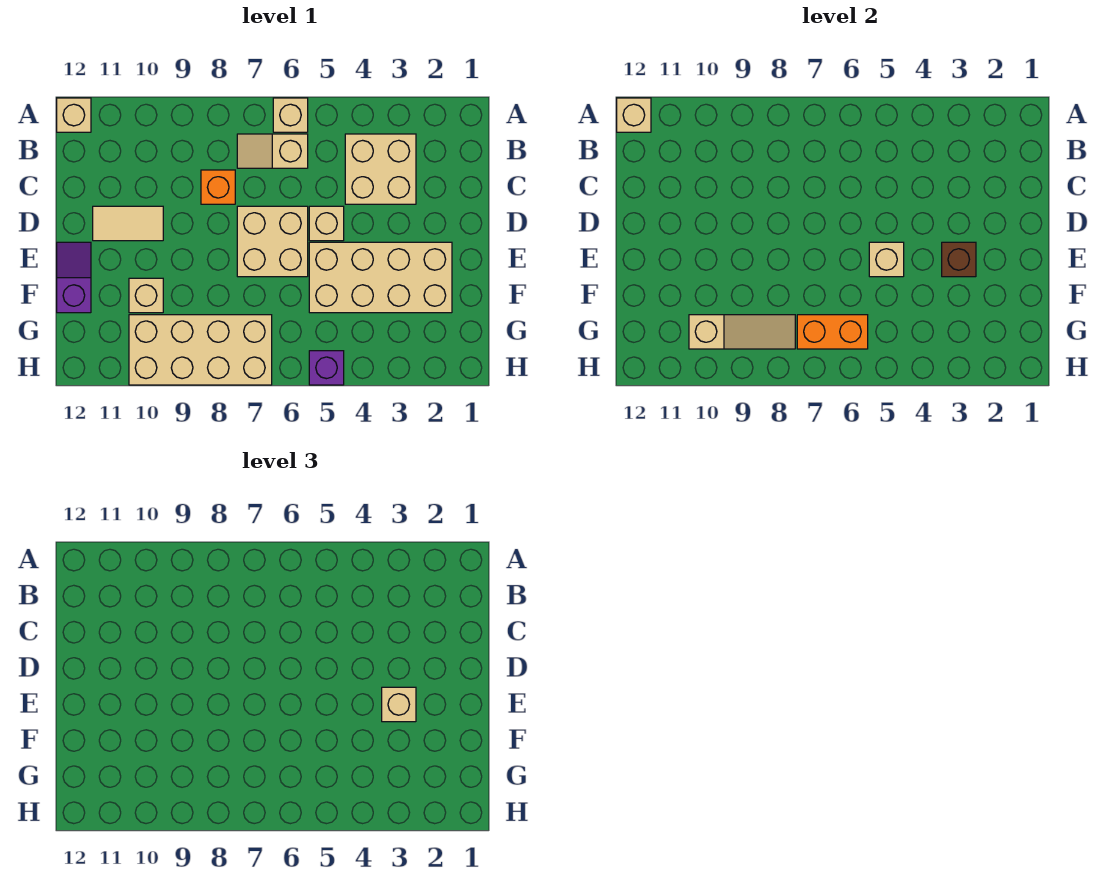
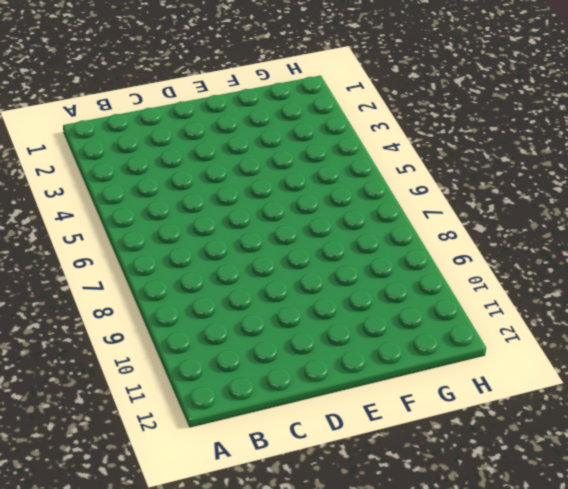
none -> tan 1x1 brick [273,98,308,132]
none -> tan 1x1 brick [57,98,91,132]
none -> tan 2x2 brick [345,134,416,204]

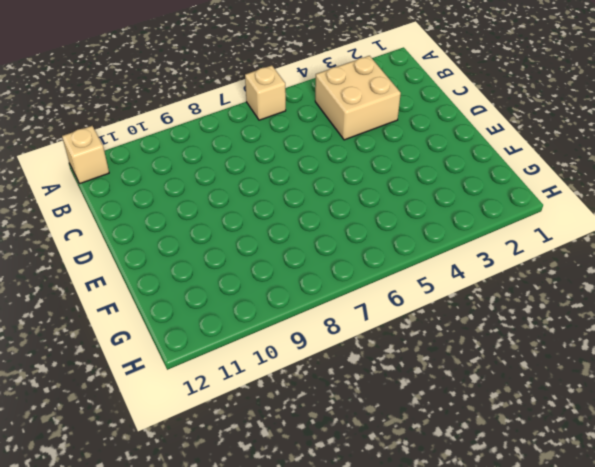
none -> tan 1x2 slope [237,134,308,168]
none -> orange 1x1 brick [201,170,235,204]
none -> tan 1x1 brick [309,206,344,241]

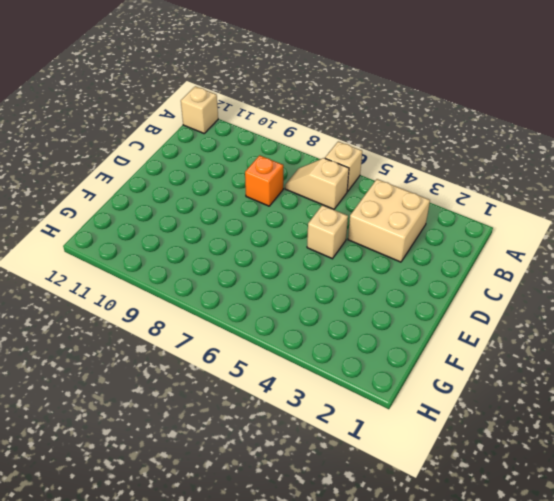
none -> tan 2x2 brick [237,206,308,277]
none -> tan 1x2 tile [93,206,163,241]
none -> tan 2x4 brick [309,242,452,313]

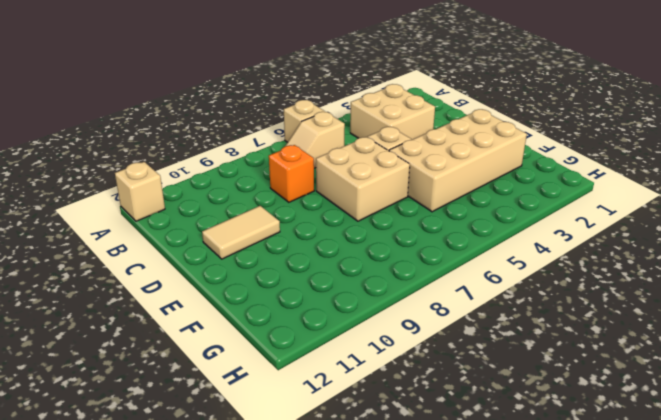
none -> purple 1x2 slope [57,242,91,313]
none -> tan 1x1 brick [129,278,163,313]
none -> tan 2x4 brick [129,315,272,385]

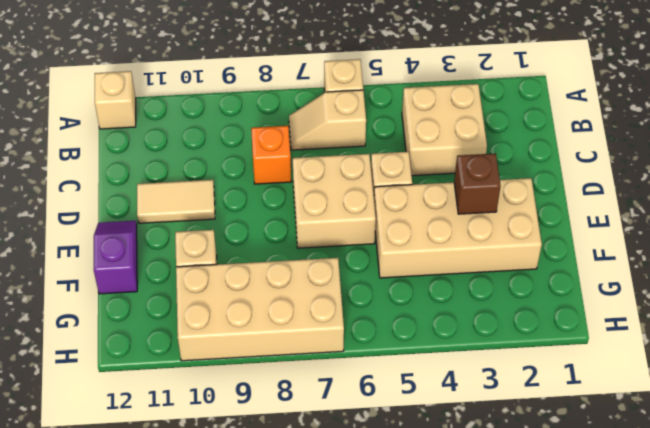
none -> purple 1x1 brick [309,351,344,385]
none -> tan 1x1 brick [617,98,651,132]
none -> tan 1x1 brick [869,242,904,277]

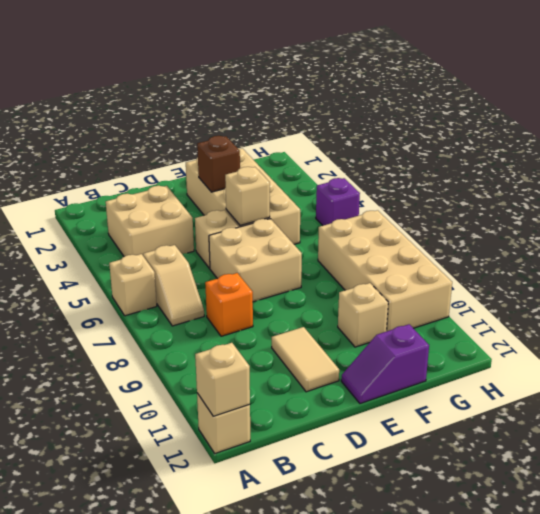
none -> orange 1x2 brick [797,315,868,349]
none -> tan 1x3 slope [689,315,795,349]
none -> tan 1x1 brick [382,687,416,722]

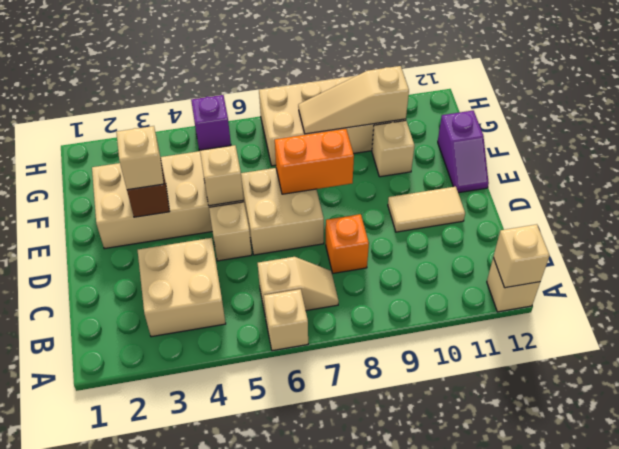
orange 1x2 brick [275,129,354,194] -> orange 1x2 brick moved to [797,315,868,349]

